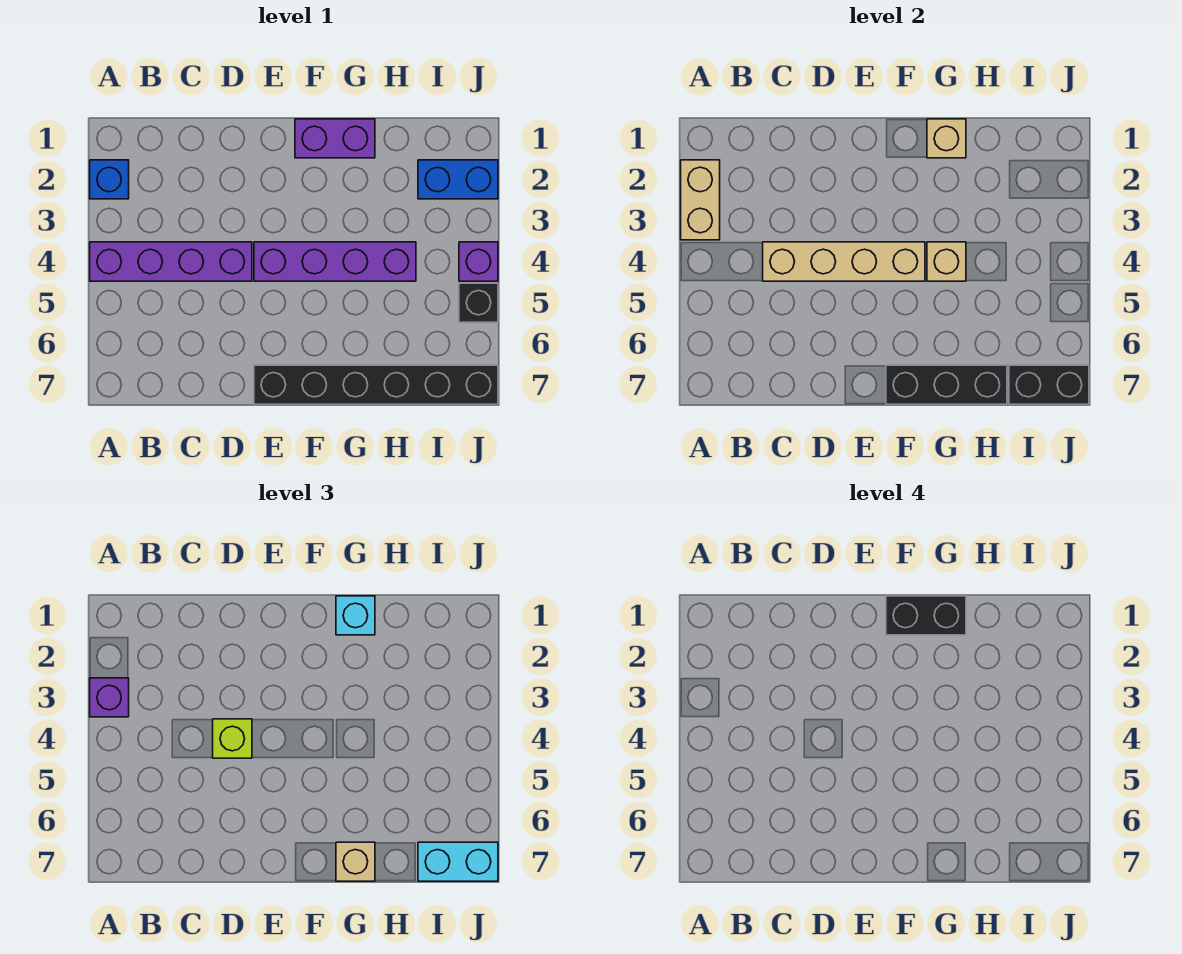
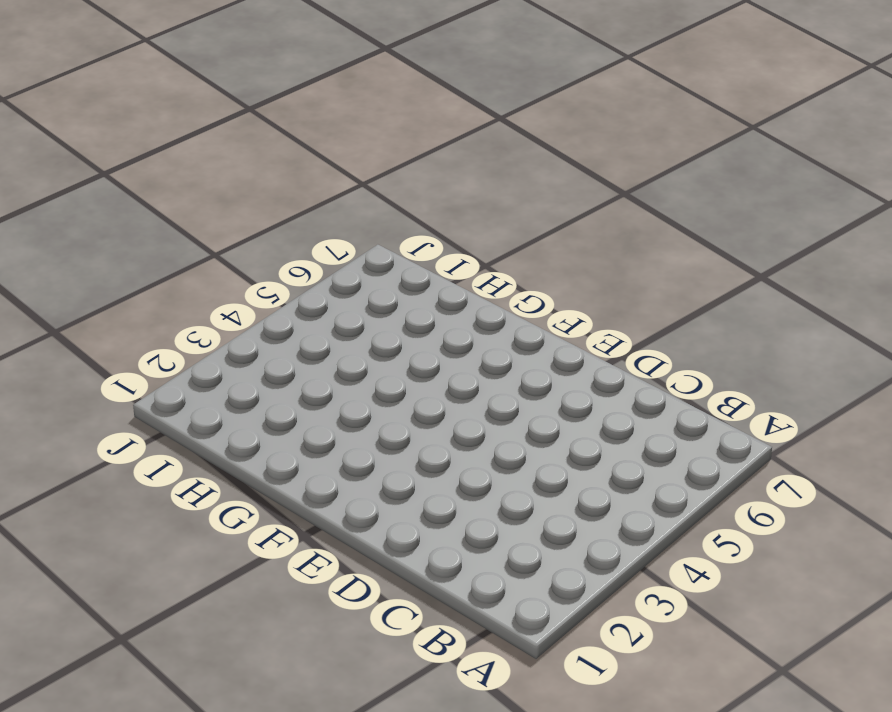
none -> blue 1x1 brick [90,160,129,199]
none -> purple 1x4 brick [90,242,252,281]
none -> purple 1x4 brick [254,242,416,281]

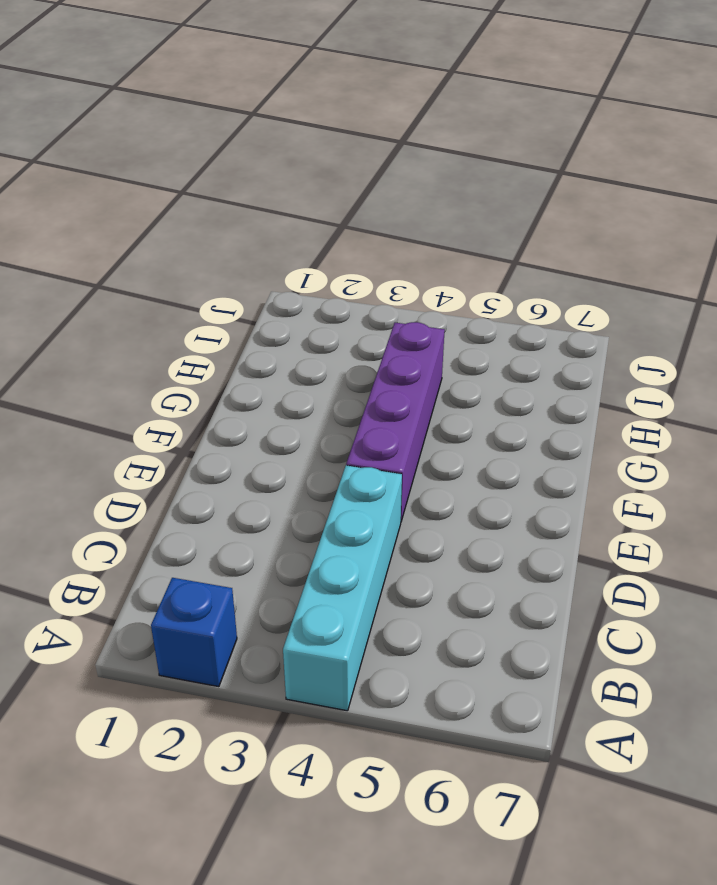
cyan 1x4 brick [283,465,402,711] -> purple 1x4 brick [90,242,252,281]
none -> black 1x6 brick [254,365,498,404]
none -> purple 1x2 brick [295,119,375,158]
none -> blue 1x2 brick [418,160,498,199]

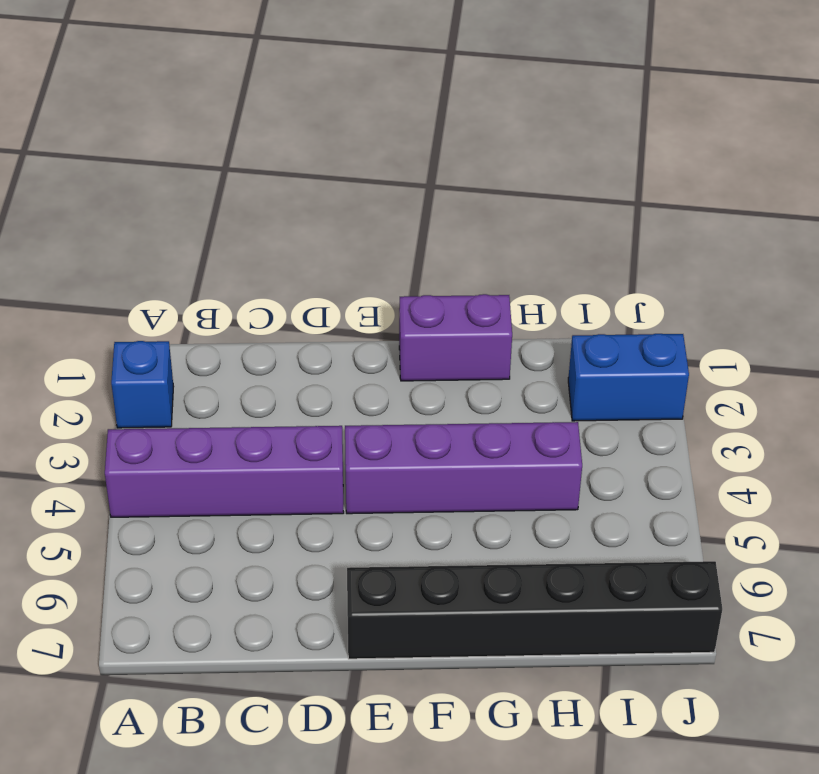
none -> purple 1x1 brick [459,242,498,281]
none -> black 1x1 brick [459,283,498,322]
none -> tan 1x2 brick [681,160,720,240]

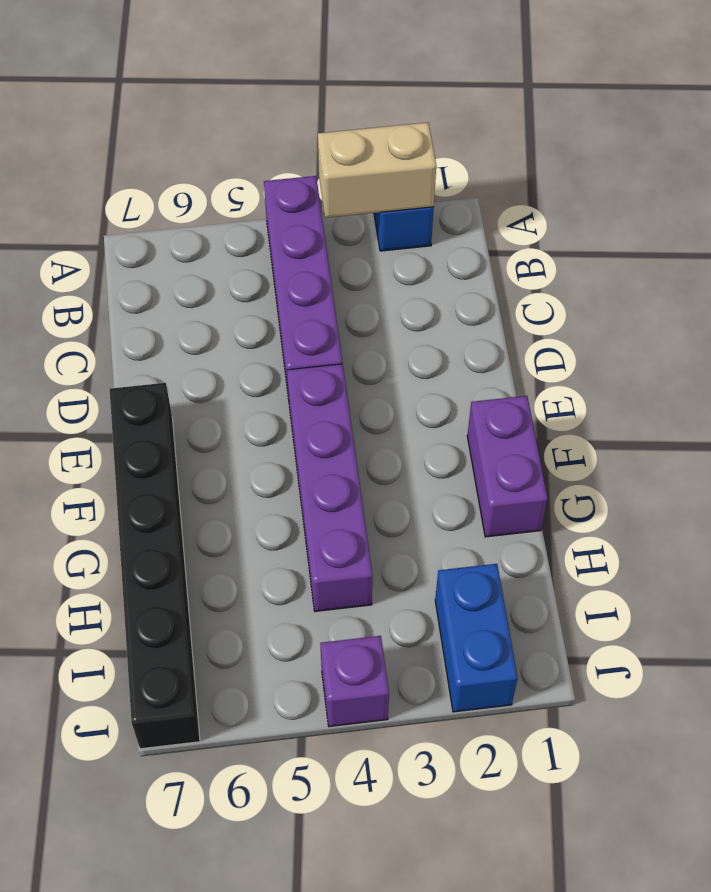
none -> black 1x1 brick [459,283,498,322]
none -> tan 1x4 brick [763,242,925,281]
none -> black 1x3 brick [886,365,1007,404]

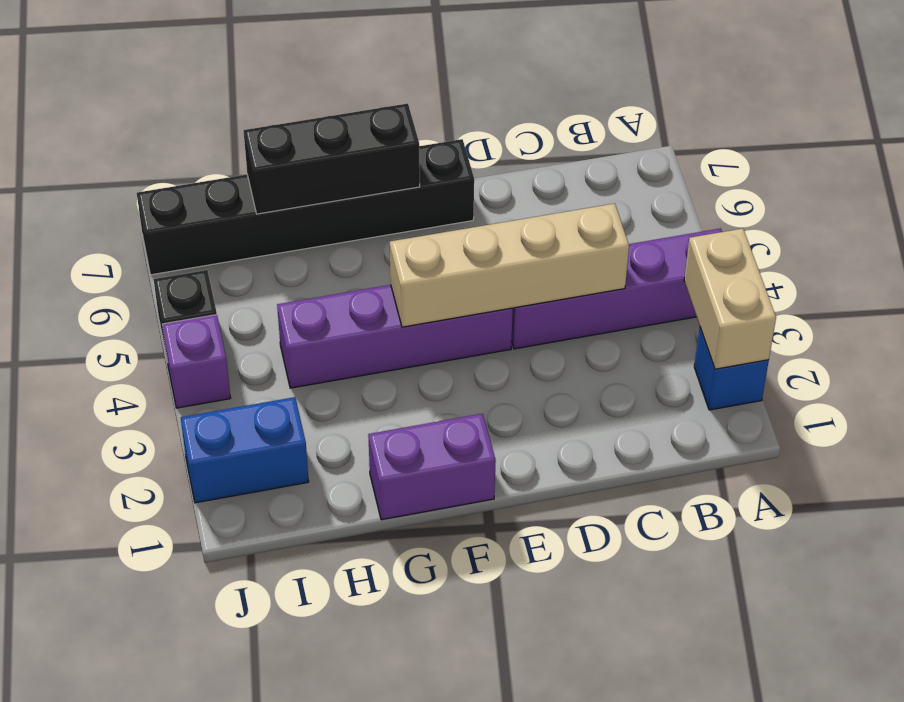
none -> tan 1x1 brick [927,119,966,158]
none -> tan 1x1 brick [927,242,966,281]
none -> black 1x2 brick [1009,365,1089,404]

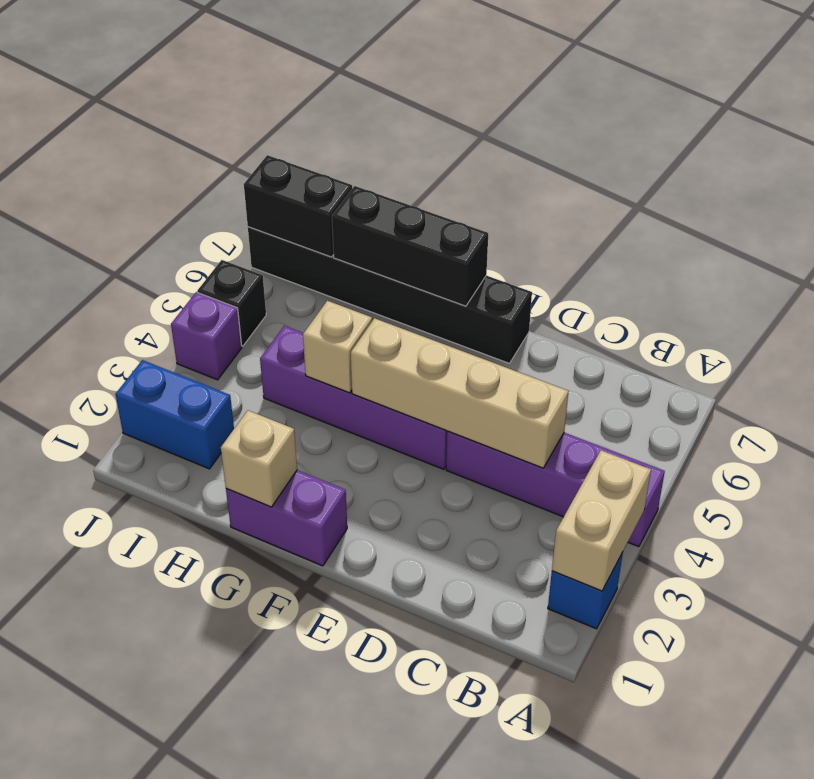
none -> purple 1x1 brick [90,678,129,717]
none -> lime 1x1 brick [213,719,252,758]
none -> cyan 1x1 brick [336,596,375,635]

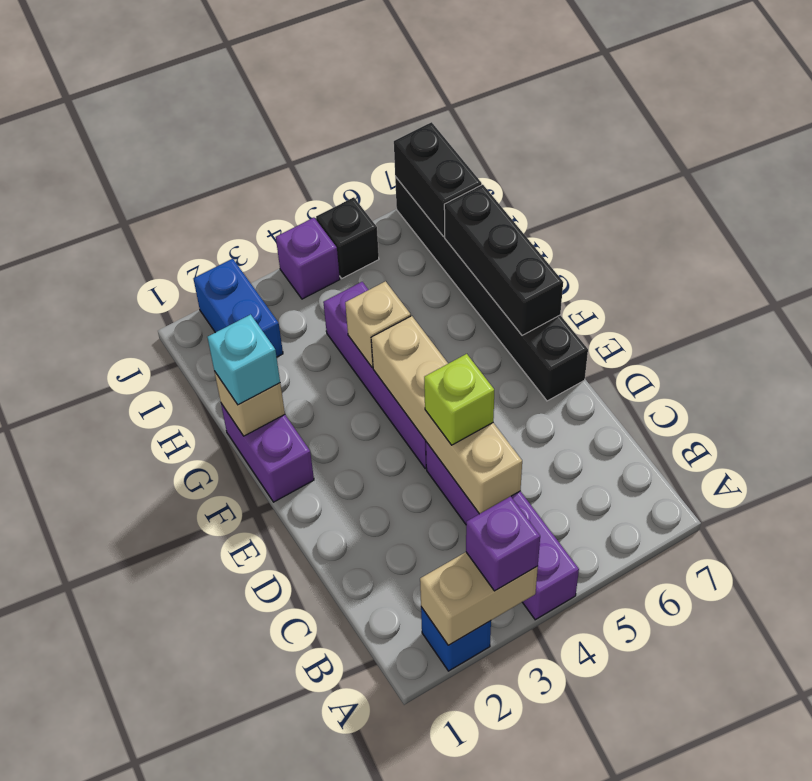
none -> tan 1x1 brick [336,842,375,881]
none -> cyan 1x2 brick [418,842,498,881]
none -> black 1x2 brick [886,596,966,635]

